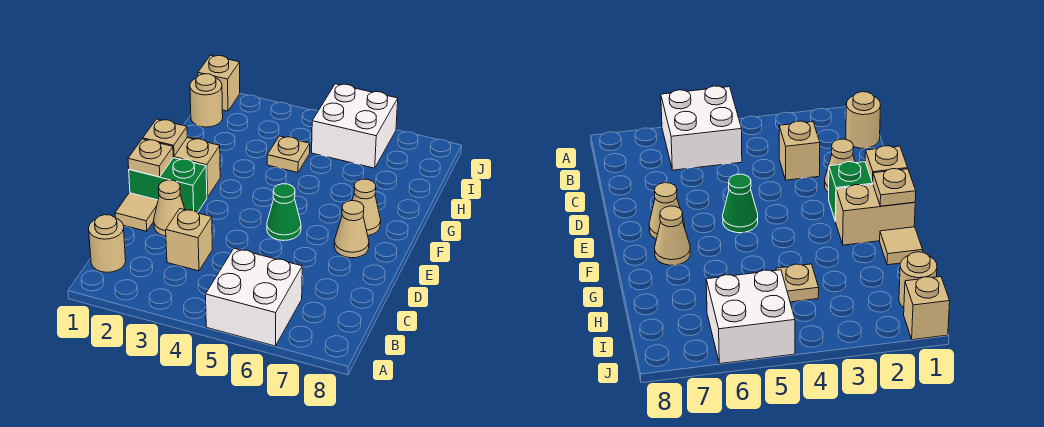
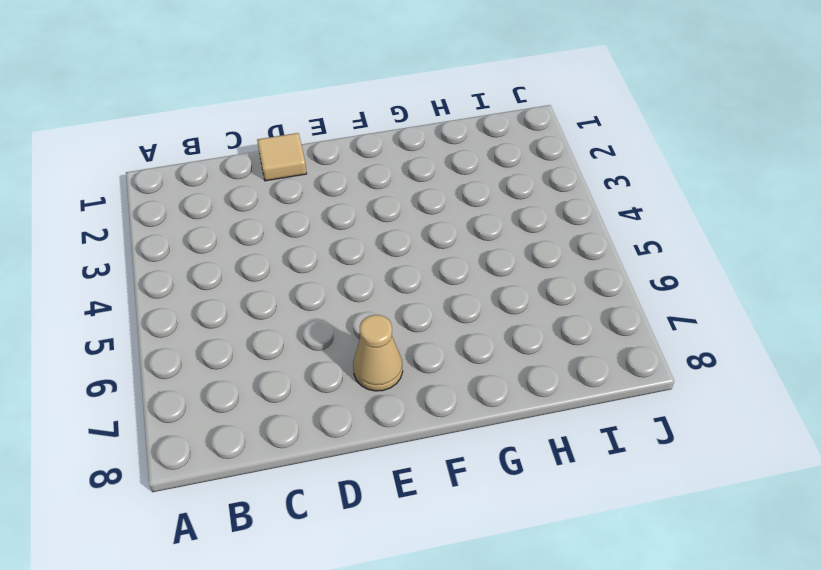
none -> white 2x2 brick [206,248,302,346]
none -> tan 1x1 round brick [89,215,126,272]
none -> tan 1x1 brick [166,209,212,271]

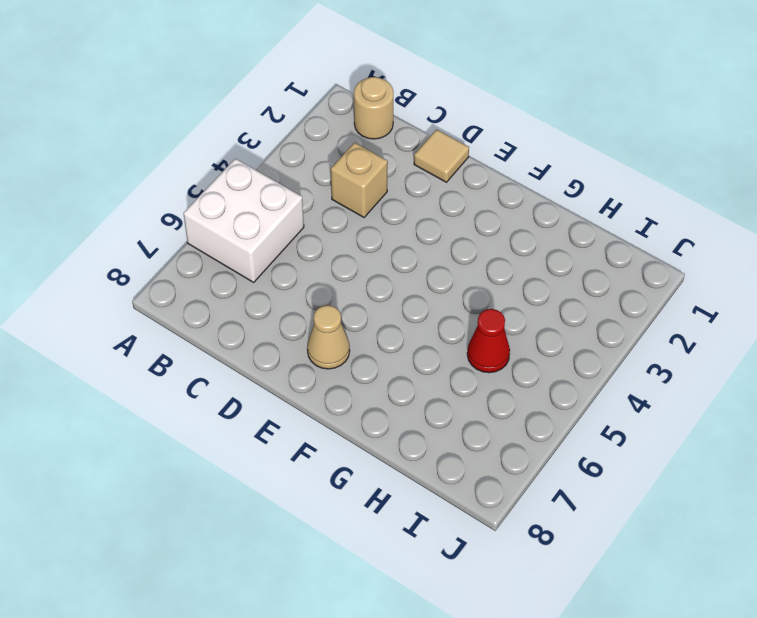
red 1x1 cone [467,309,510,373] -> none
none -> tan 1x1 cone [154,180,185,236]
none -> green 1x2 brick [129,158,207,213]
none -> green 1x1 cone [267,184,301,241]

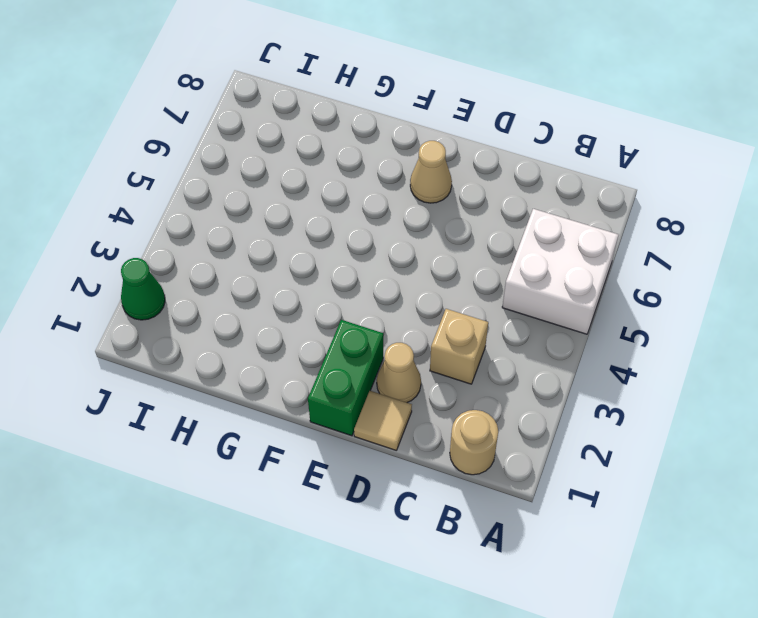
green 1x1 cone [121,258,165,320] -> green 1x1 cone moved to [267,184,301,241]
none -> tan 1x2 brick [173,138,220,197]
none -> tan 1x1 cone [352,179,381,235]
none -> tan 1x1 tile [880,227,923,265]

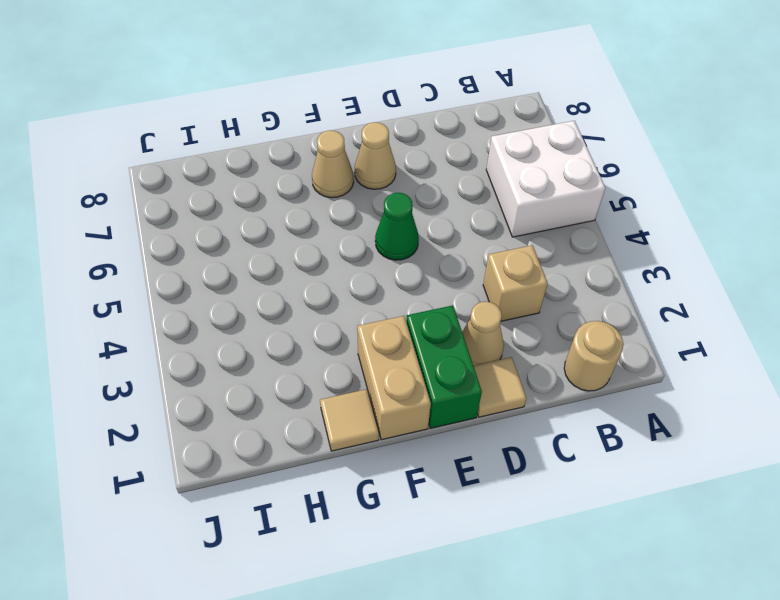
none -> tan 1x1 plate [267,136,310,173]
none -> tan 1x1 round brick [190,74,223,127]
none -> white 2x2 brick [312,84,398,168]

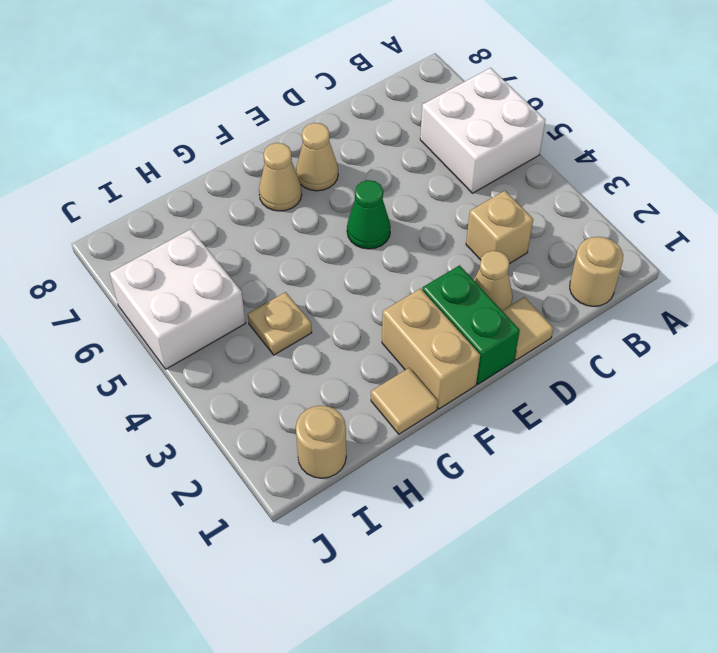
none -> tan 1x1 brick [198,55,240,111]
none -> tan 1x1 plate [128,139,174,177]
none -> tan 1x1 plate [143,119,187,156]

